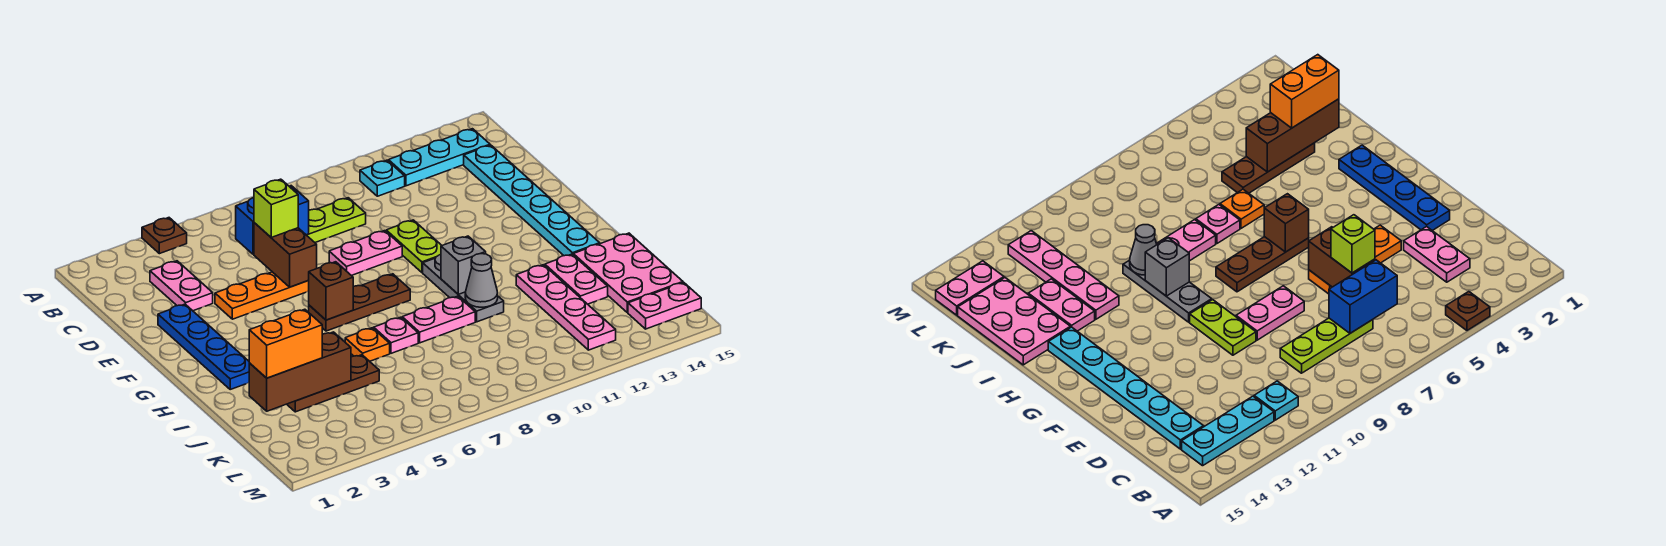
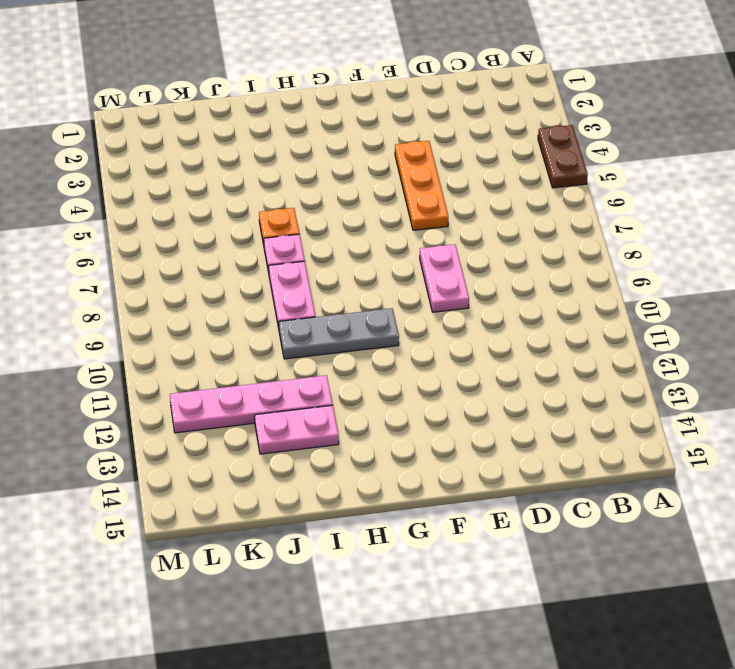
brown 1x2 plate [538,125,588,188] -> brown 1x1 plate [142,218,187,254]
none -> cyan 1x1 plate [360,160,405,196]
none -> cyan 1x3 plate [388,129,490,186]
none -> pink 1x2 plate [150,261,213,311]

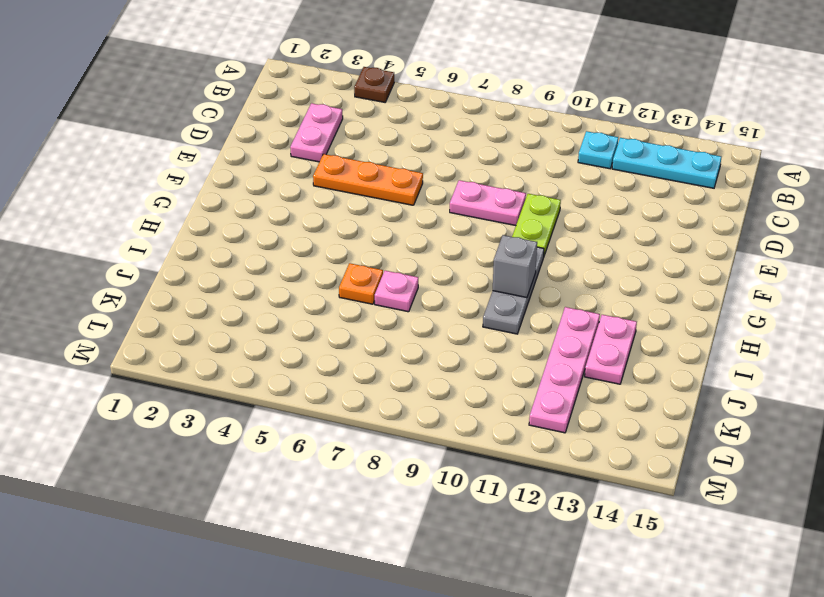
none -> lime 1x3 plate [307,198,366,242]
none -> cyan 1x6 plate [464,145,600,256]
none -> blue 1x4 plate [158,304,249,389]

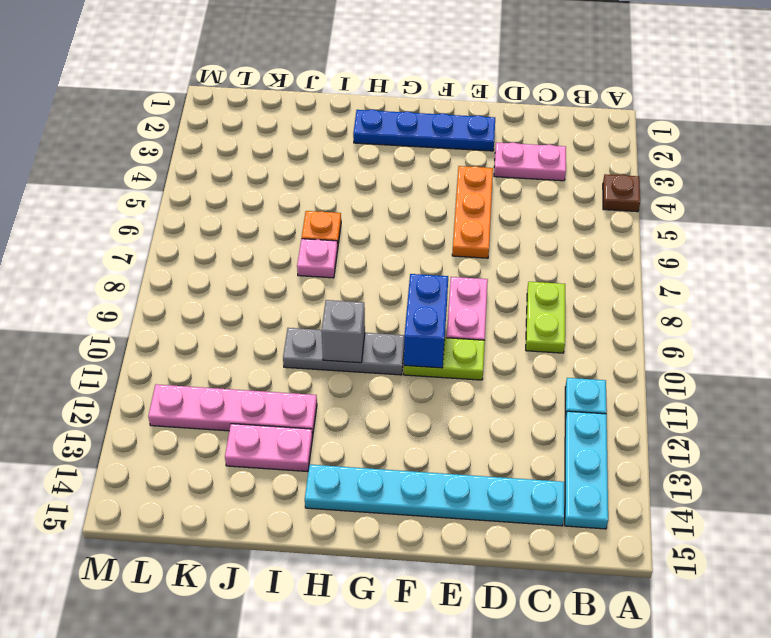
lime 1x2 plate [526,282,565,353] -> lime 1x3 plate [307,198,366,242]
blue 1x2 brick [404,274,448,368] -> blue 1x2 brick moved to [236,186,309,254]
none -> brown 1x3 plate [309,274,410,331]
none -> pink 1x2 plate [402,296,475,343]
none -> pink 2x3 plate [573,233,683,313]

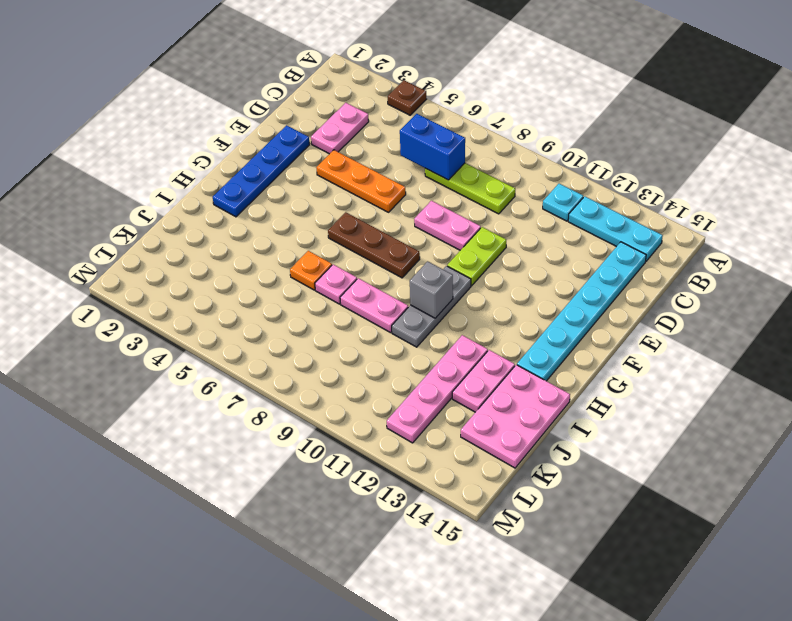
none -> brown 1x3 plate [287,355,379,412]
none -> pink 1x2 plate [628,282,701,329]
none -> brown 1x2 brick [254,223,317,287]

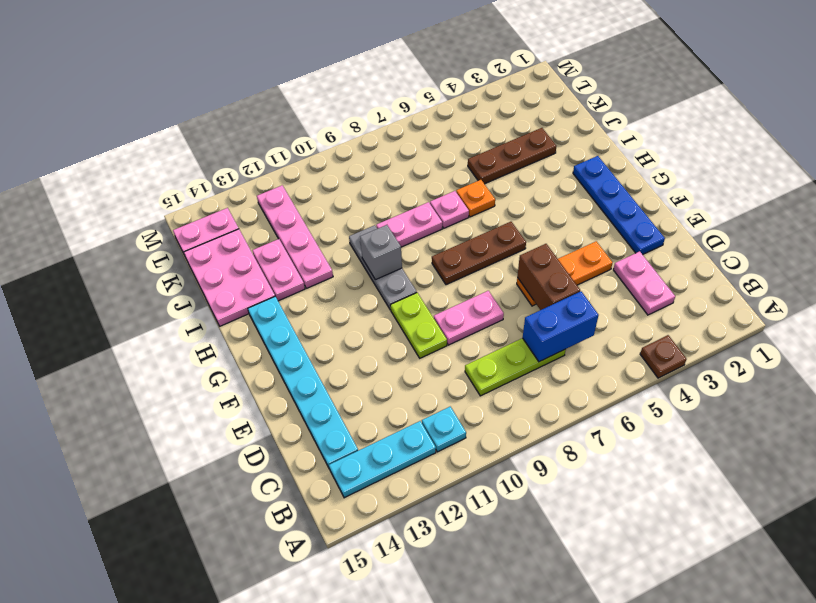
none -> brown 1x1 brick [308,262,353,320]
none -> grey 1x1 cone [465,254,498,307]
none -> brown 1x3 brick [249,332,351,411]

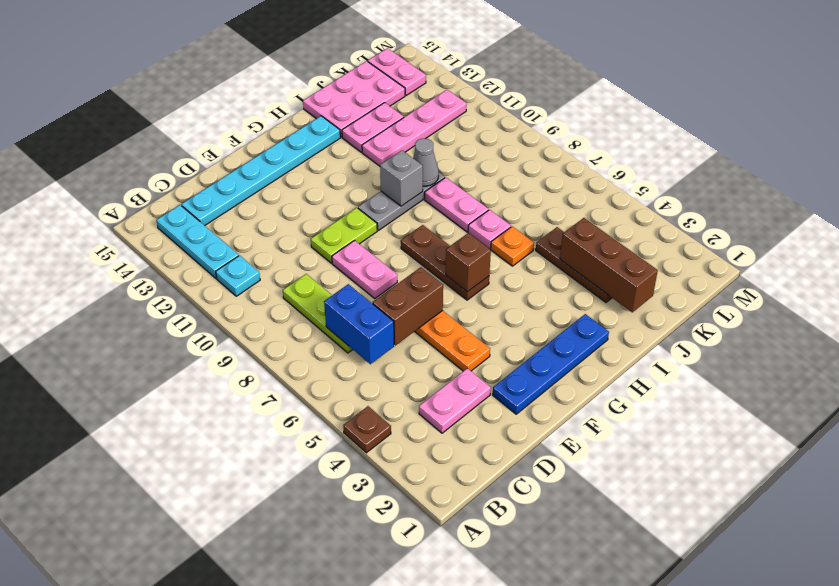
none -> lime 1x1 brick [254,179,298,237]
none -> orange 1x2 brick [249,309,322,378]

